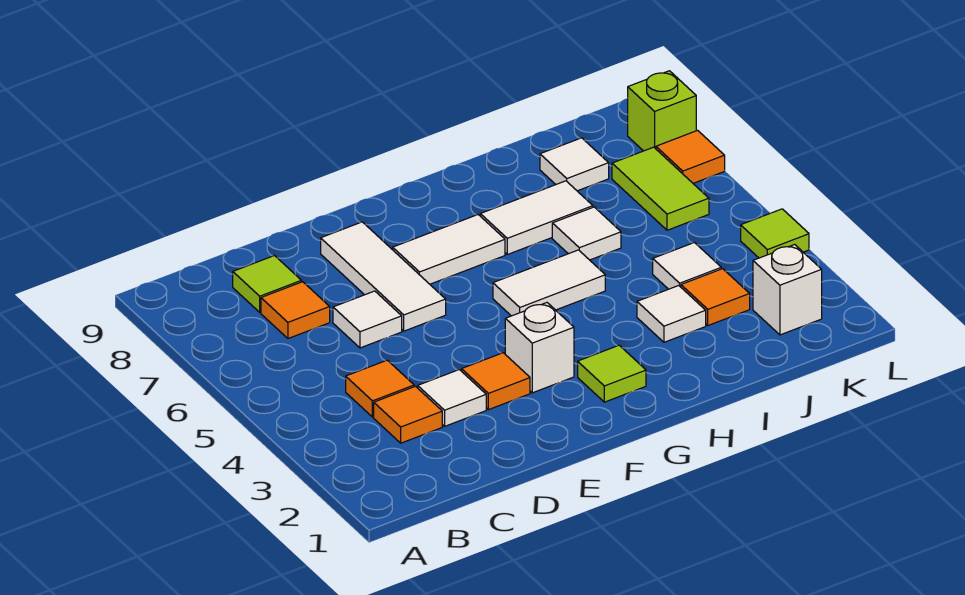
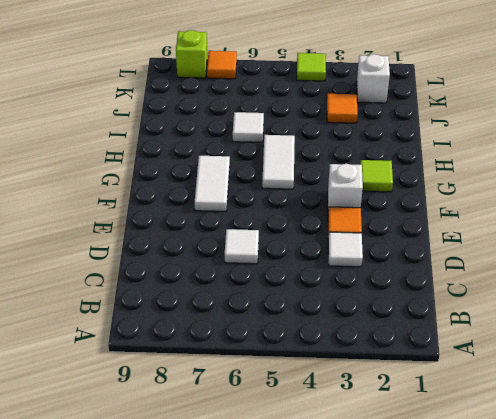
none -> orange 1x1 tile [374,386,442,443]
none -> orange 1x1 tile [346,360,414,417]
none -> orange 1x1 tile [261,282,330,339]

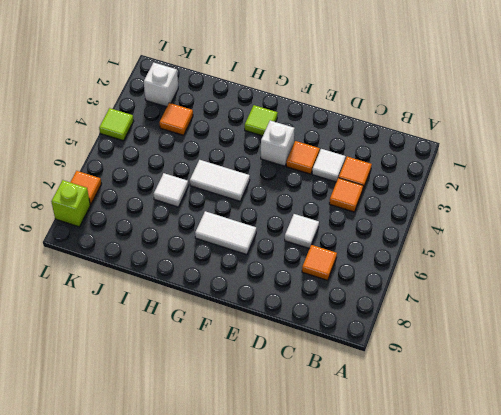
none -> lime 1x1 tile [233,256,301,312]
none -> white 1x3 tile [321,222,446,331]
none -> white 1x2 tile [480,181,593,254]

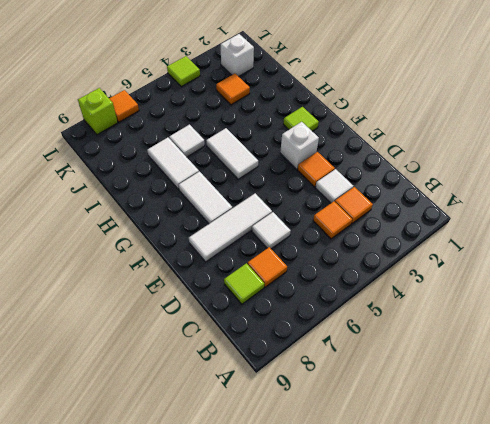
none -> white 1x1 tile [637,286,706,342]
none -> white 1x1 tile [653,243,721,289]
none -> white 1x1 tile [540,138,609,191]

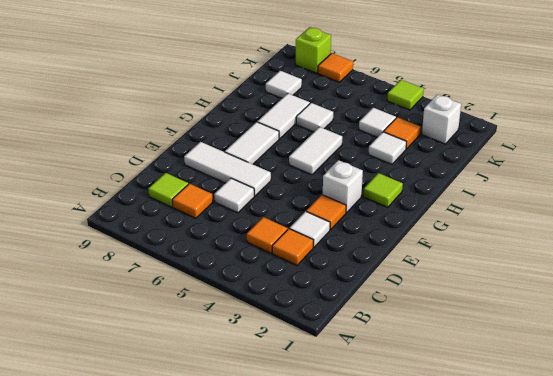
none -> lime 1x2 tile [612,147,709,230]

